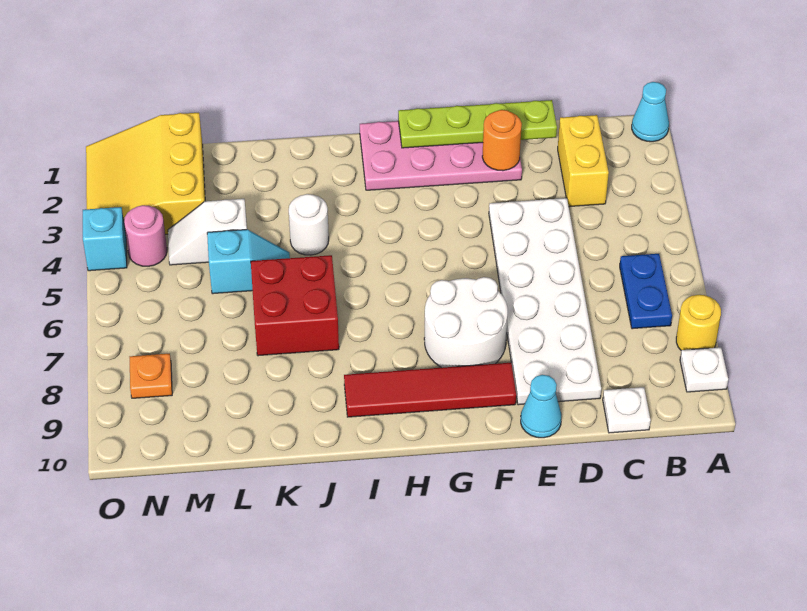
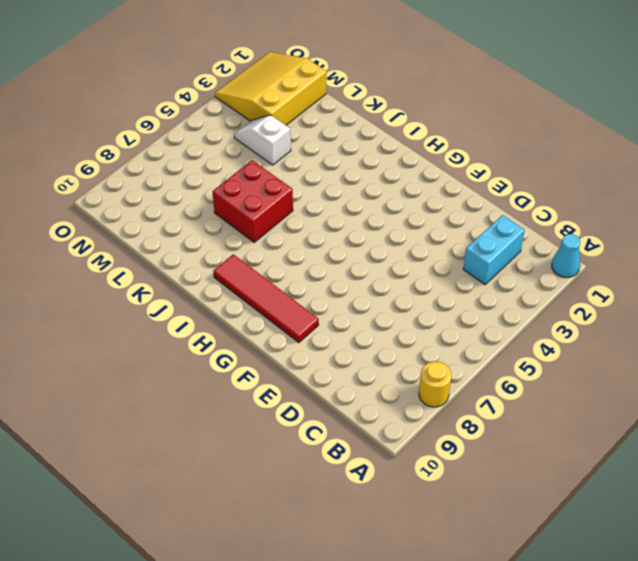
cyan 1x2 brick [463,215,525,285] -> yellow 1x2 brick [558,115,609,207]
none -> white 1x1 plate [680,347,728,392]
none -> blue 1x2 plate [620,254,672,329]
none -> white 1x1 plate [603,387,651,433]

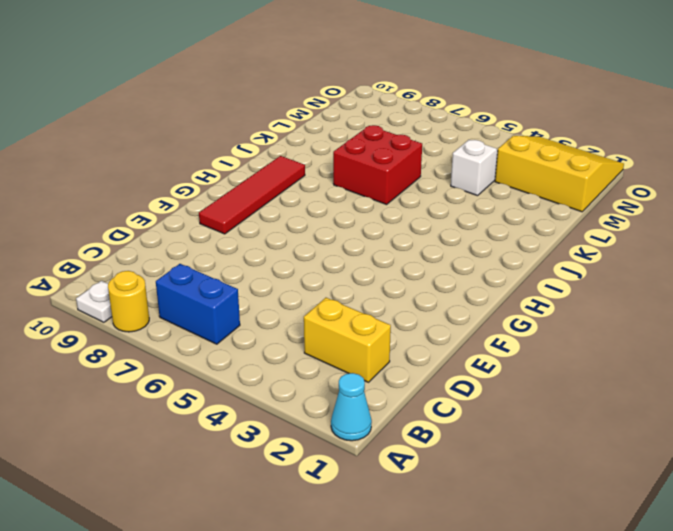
blue 1x2 brick [156,264,240,344] -> blue 1x2 plate [620,254,672,329]
none -> white 1x1 plate [603,387,651,433]
none -> white 2x6 plate [489,198,601,405]
none -> pink 2x4 plate [360,121,522,190]

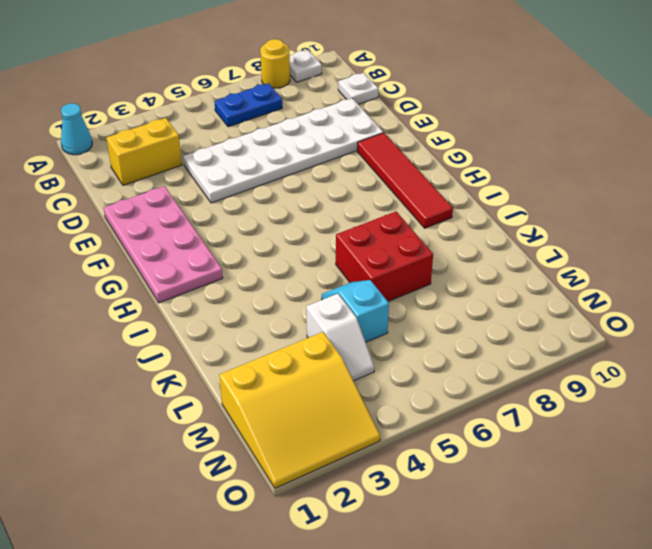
none -> cyan 1x1 cone [521,375,561,438]
none -> white 2x2 round brick [424,277,508,368]
none -> white 1x1 round brick [289,194,329,255]

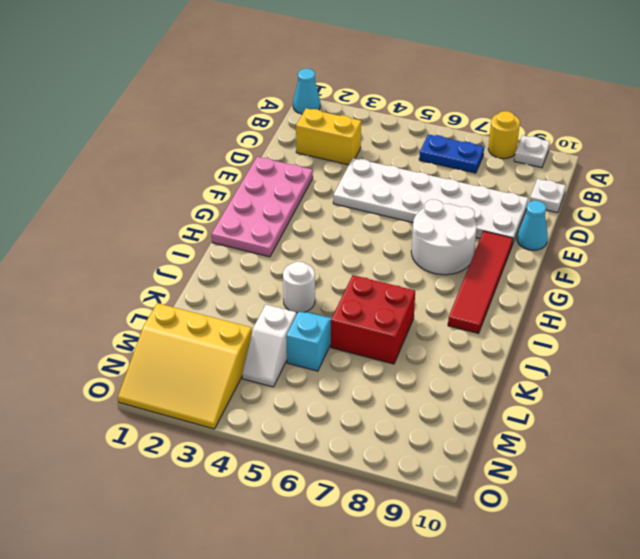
none -> pink 1x1 round brick [124,205,167,266]
none -> orange 1x1 plate [130,353,172,398]
none -> cyan 1x1 brick [83,207,127,271]

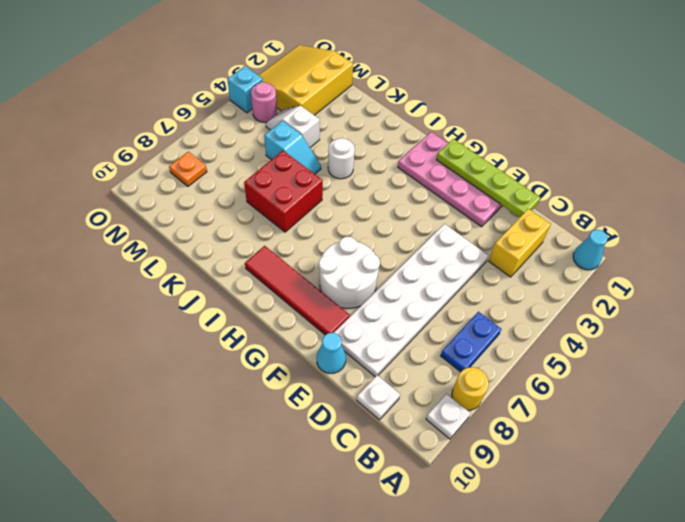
none -> orange 1x1 round brick [482,110,522,171]

